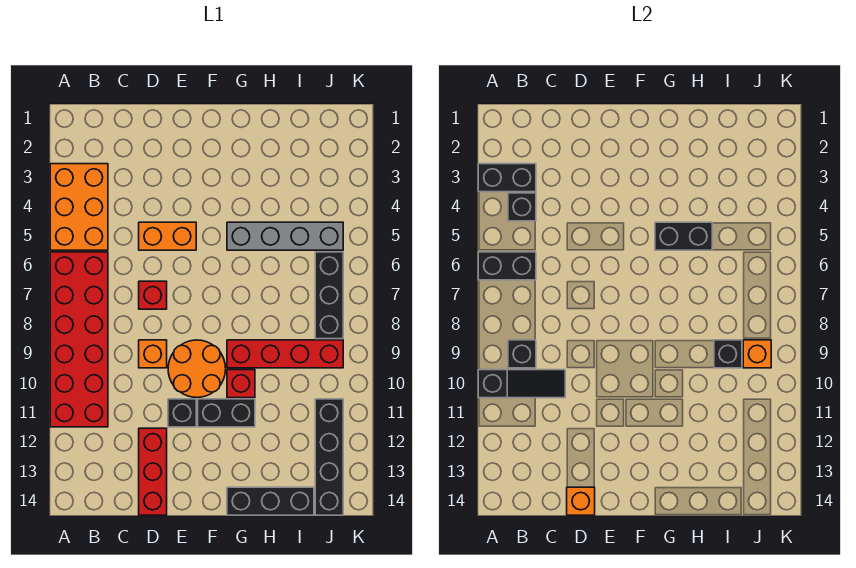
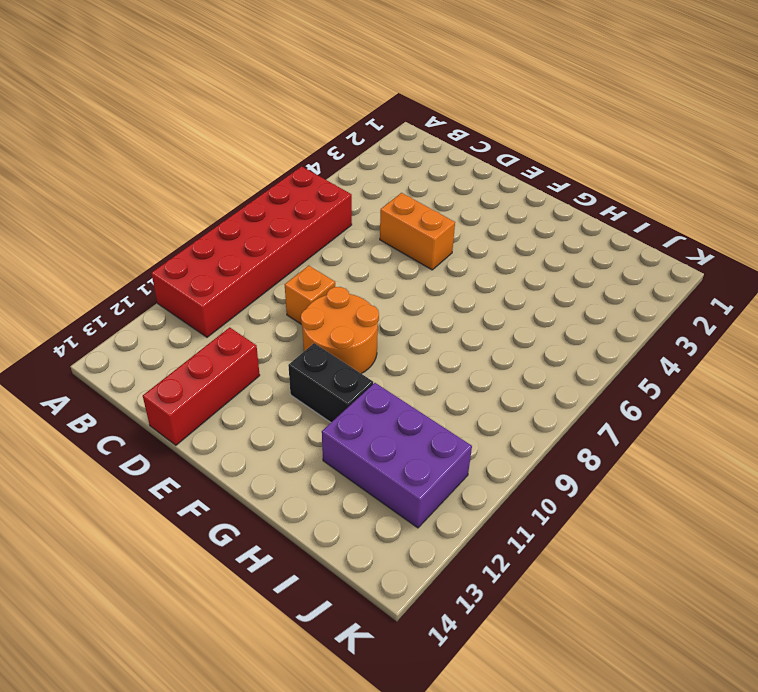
purple 2x3 brick [322,383,472,528] -> black 1x4 brick [315,399,343,515]
none -> orange 2x3 brick [50,164,108,250]
none -> red 1x1 brick [139,281,167,309]
none -> black 1x1 brick [168,399,196,427]

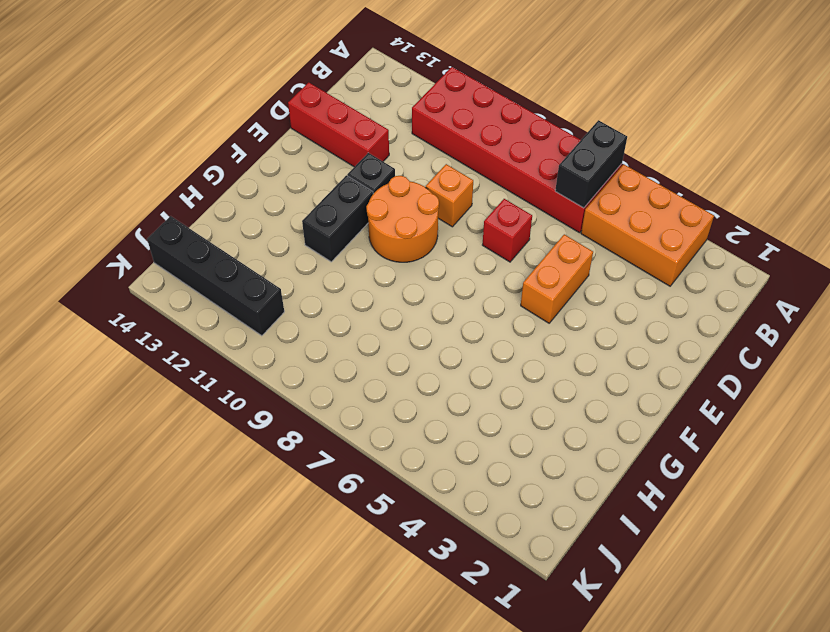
none -> grey 1x4 brick [227,222,343,250]
none -> red 1x4 brick [227,340,343,368]
none -> red 1x1 brick [227,370,255,398]

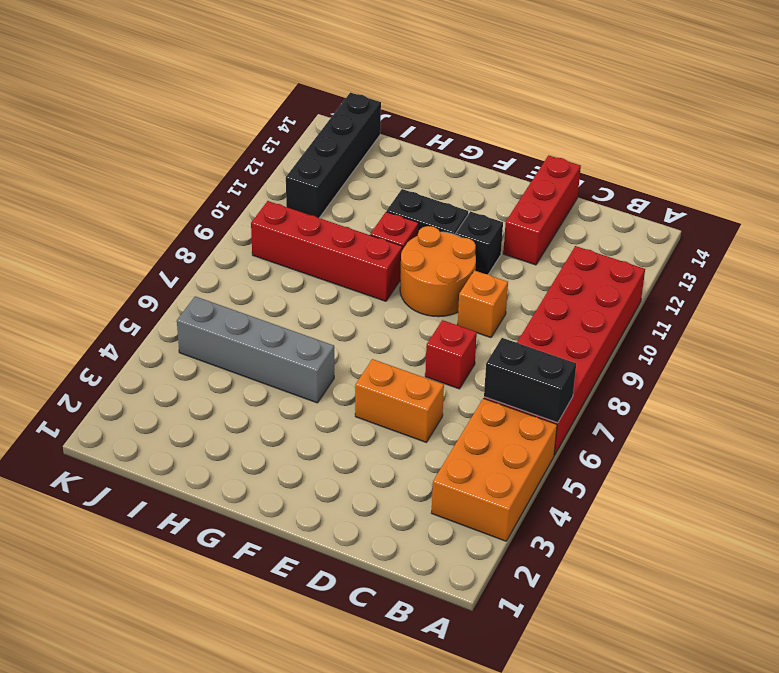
none -> black 1x3 brick [227,487,314,515]
none -> black 1x3 brick [315,252,343,339]
none -> black 1x2 brick [478,164,536,192]

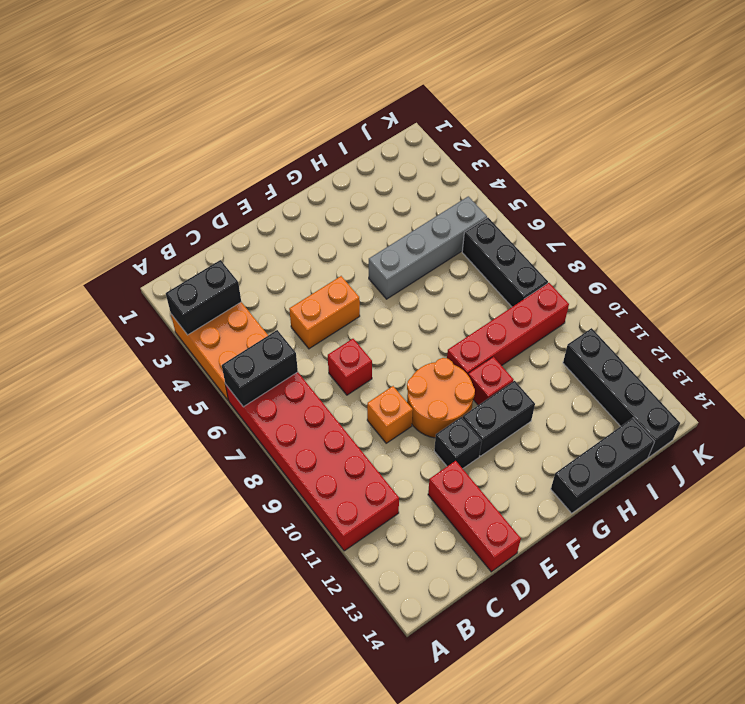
none -> black 1x3 slope [478,370,565,398]
none -> black 1x1 brick [508,193,536,221]
none -> black 1x1 brick [508,340,536,368]

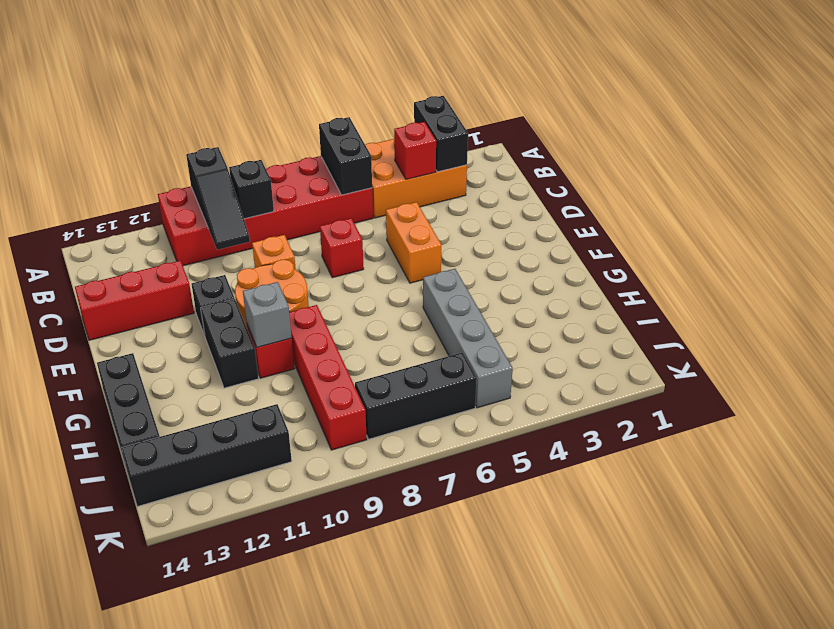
red 1x1 brick [394,122,436,179] -> black 1x1 brick [508,193,536,221]
grey 1x1 brick [243,282,292,347] -> none
none -> orange 1x1 brick [567,487,595,515]
none -> black 1x2 brick [655,222,712,250]
none -> black 1x1 brick [714,340,742,368]

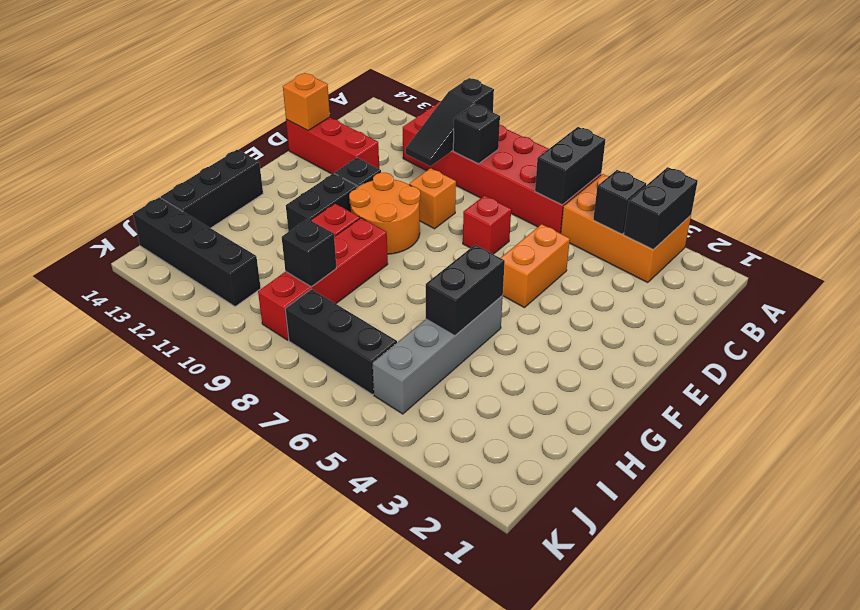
none -> orange 1x1 brick [743,340,771,368]

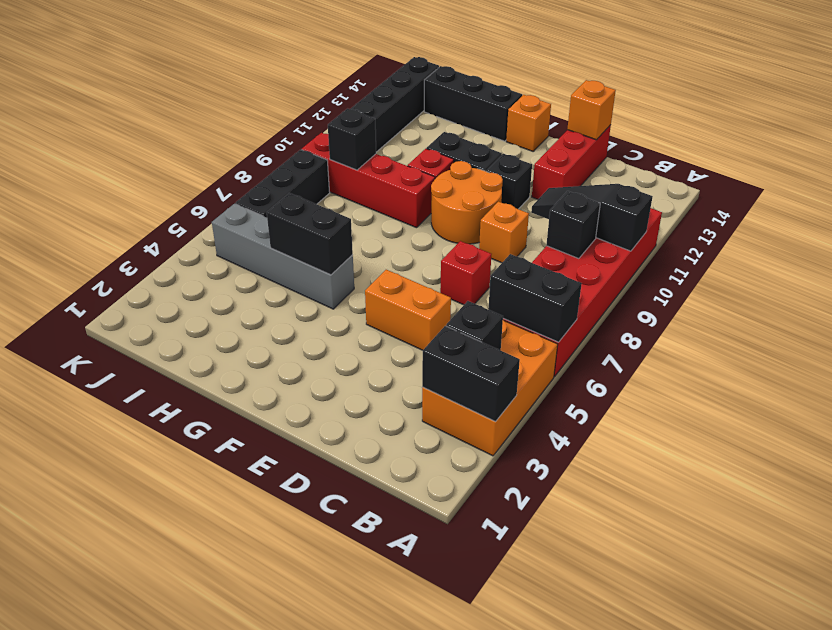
orange 1x1 brick [506,95,551,151] -> orange 1x1 brick moved to [743,340,771,368]

